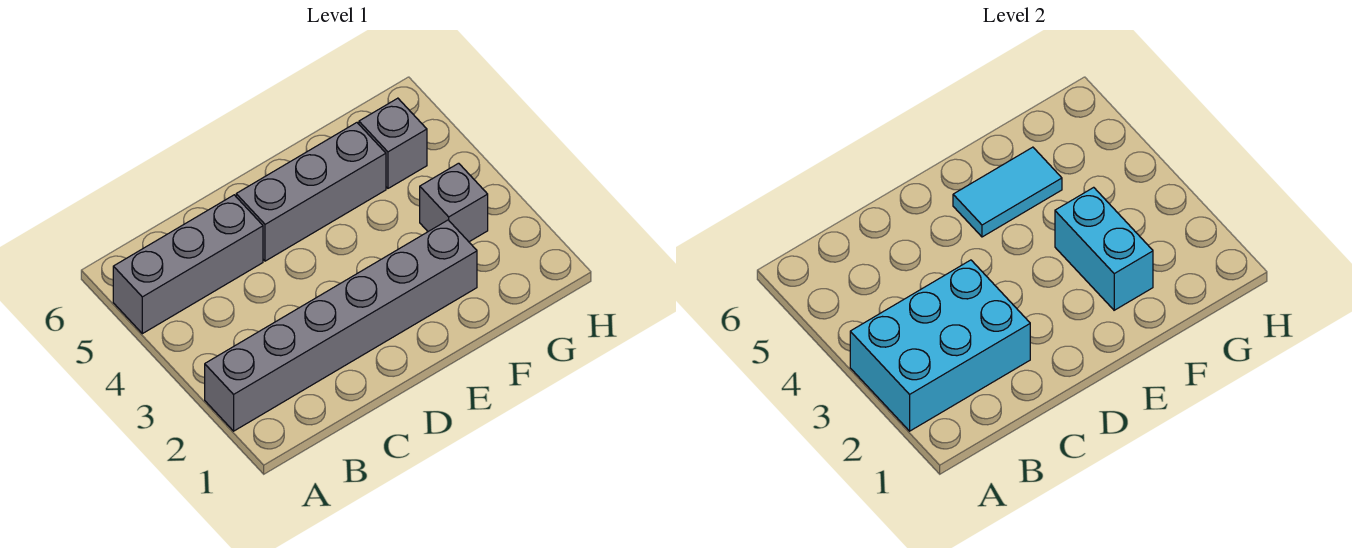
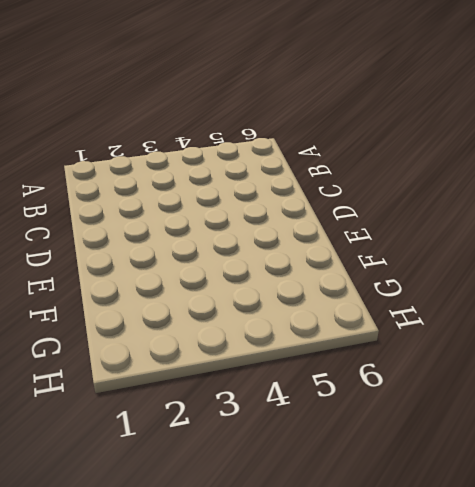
none -> grey 1x6 brick [205,220,477,431]
none -> grey 1x3 brick [113,195,263,334]

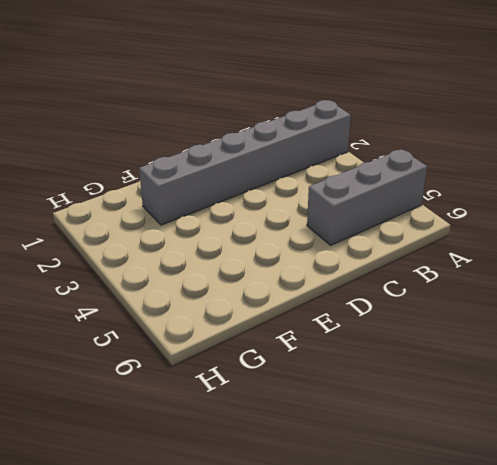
none -> grey 1x3 brick [236,123,386,261]
none -> grey 1x1 brick [420,163,488,242]

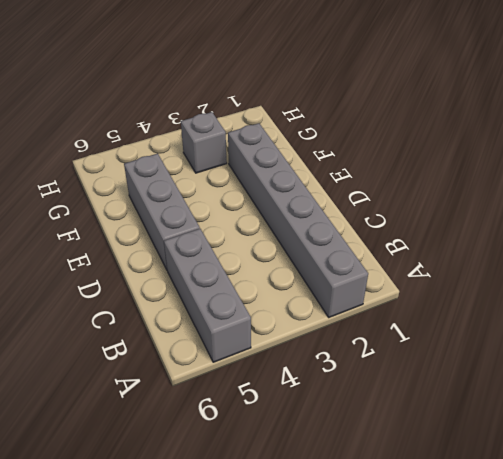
none -> grey 1x1 brick [359,98,427,188]
none -> cyan 2x3 brick [850,260,1030,431]

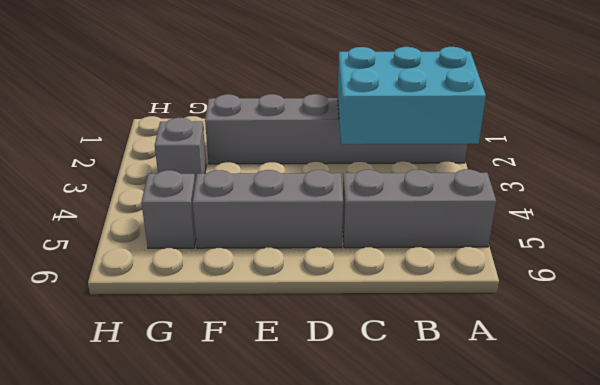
none -> cyan 1x2 tile [953,147,1062,237]
none -> cyan 1x2 brick [1055,187,1153,310]

